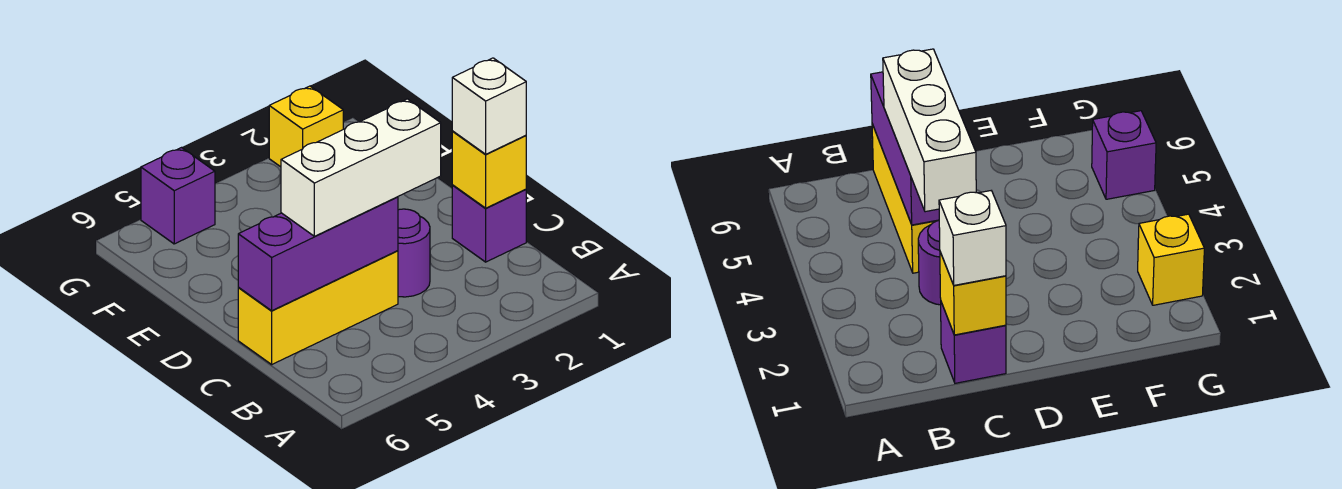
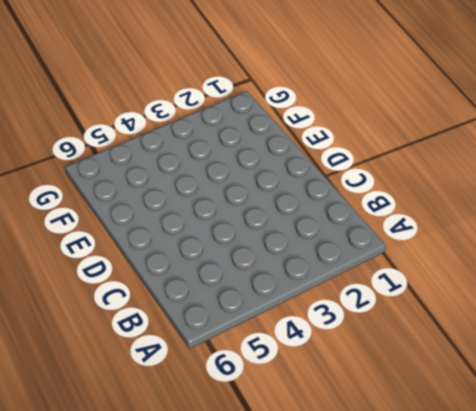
none -> purple 1x1 brick [452,185,526,262]
none -> purple 1x1 round brick [398,209,430,297]

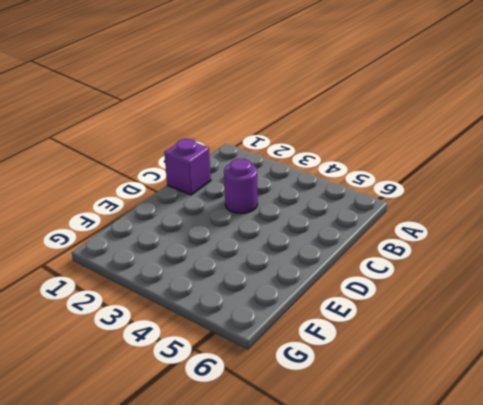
none -> yellow 1x3 brick [238,251,398,364]
none -> yellow 1x1 brick [269,86,343,167]

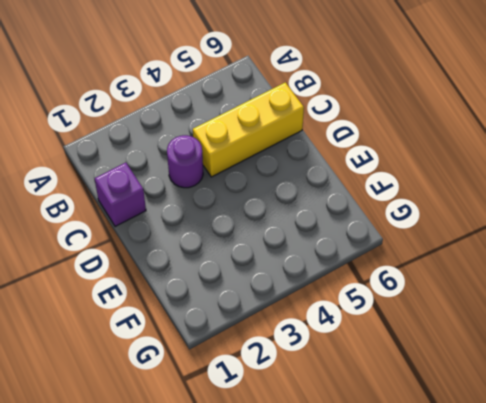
none -> yellow 1x1 brick [269,86,343,167]
none -> purple 1x1 brick [141,148,215,244]

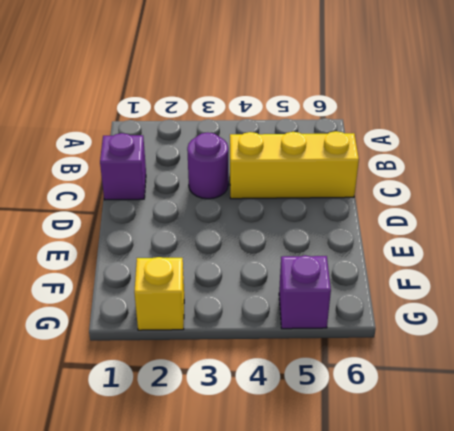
none -> yellow 1x1 brick [452,131,526,208]
none -> purple 1x3 brick [238,197,398,311]

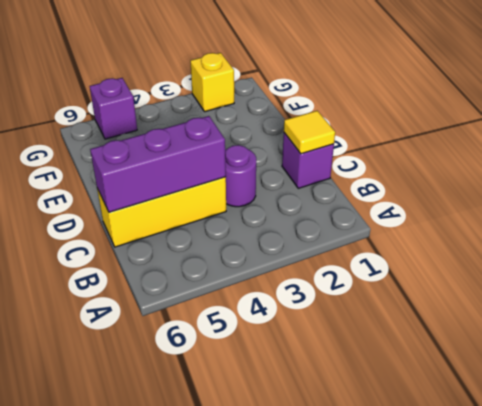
yellow 1x1 tile [284,111,335,154] -> yellow 1x1 brick [452,131,526,208]
none -> white 1x1 brick [452,58,526,154]
none -> white 1x3 brick [281,99,441,236]

